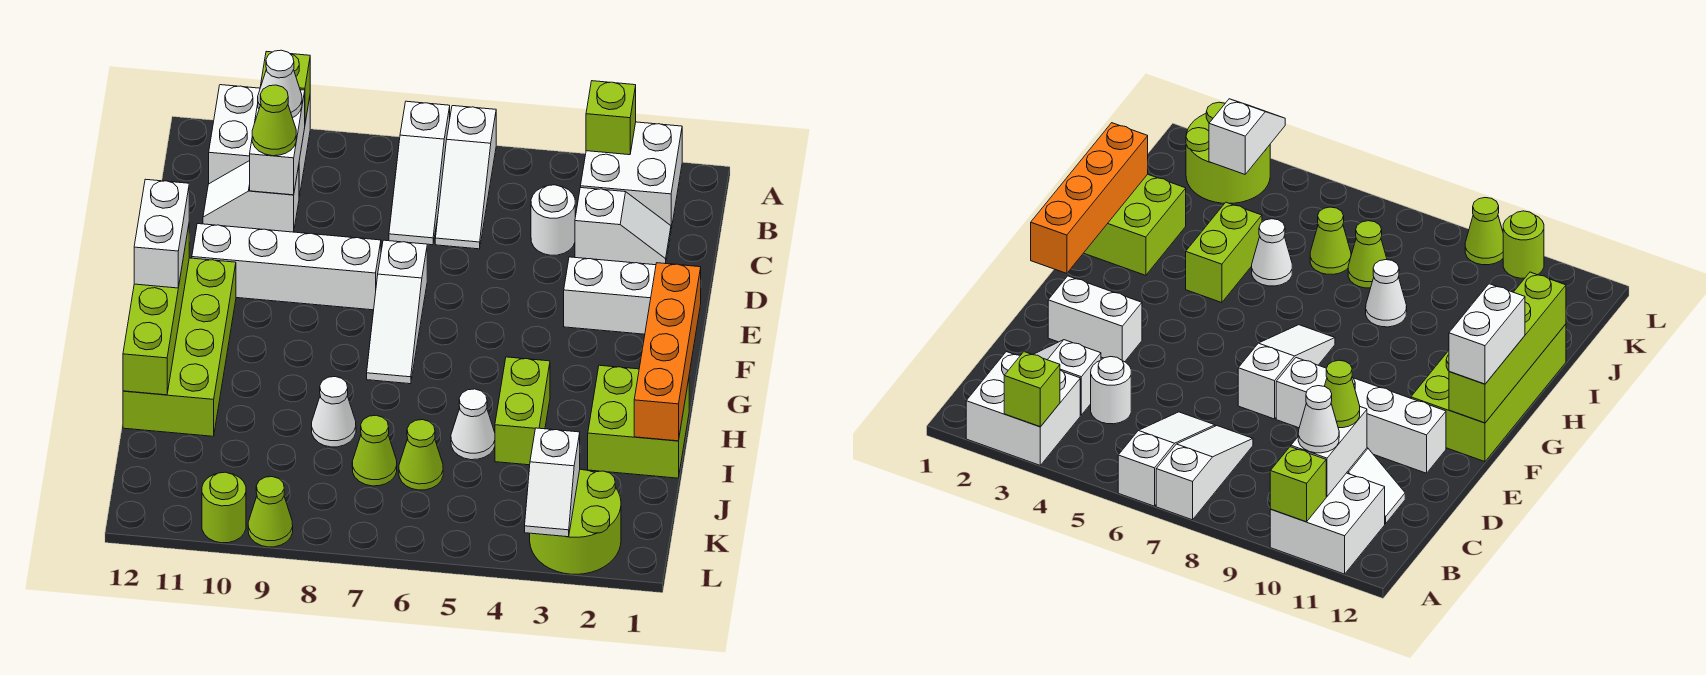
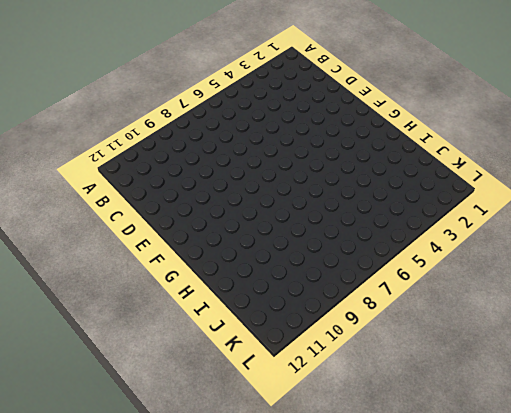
none -> white 2x2 brick [581,122,682,229]
none -> white 1x3 slope [435,106,496,249]
none -> white 1x3 slope [389,101,450,245]

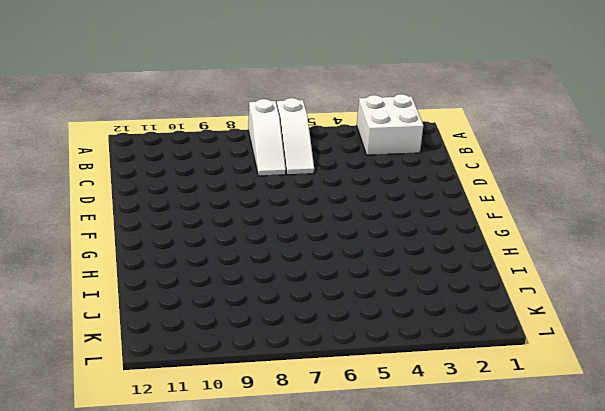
none -> white 2x2 brick [209,85,310,197]
none -> white 1x2 slope [575,188,671,265]
none -> white 1x1 round brick [531,185,575,255]

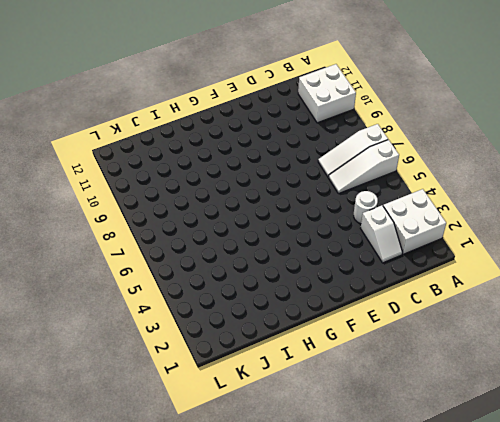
none -> white 1x2 slope [203,161,299,232]
none -> white 1x2 brick [564,257,656,334]
none -> white 1x3 slope [367,240,427,384]

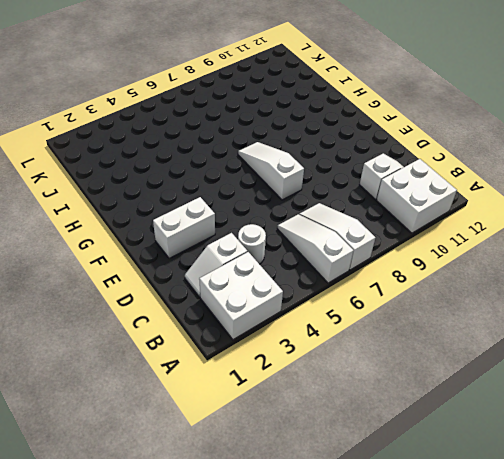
none -> white 1x4 brick [192,224,381,310]
none -> lime 2x4 brick [123,258,236,436]
none -> lime 2x2 brick [588,365,689,478]

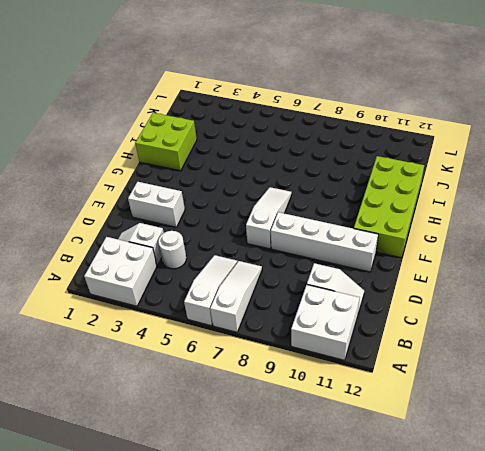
none -> lime 1x2 brick [495,357,550,465]
none -> white 1x1 cone [451,389,495,460]
none -> white 1x1 cone [312,377,356,447]

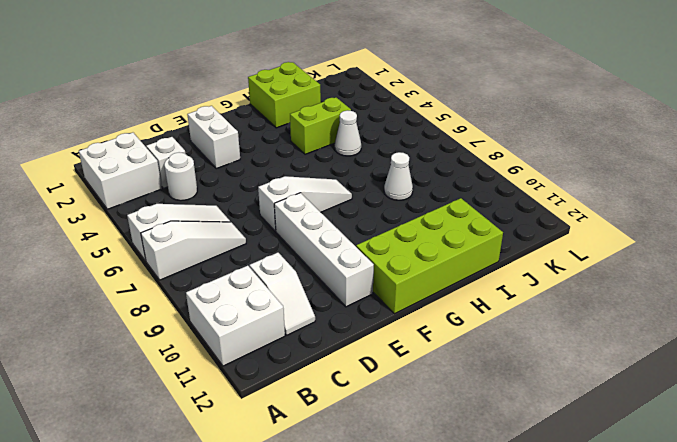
none -> lime 1x1 cone [399,420,443,490]
none -> lime 1x1 cone [352,415,397,486]
none -> lime 2x2 round brick [530,469,621,574]

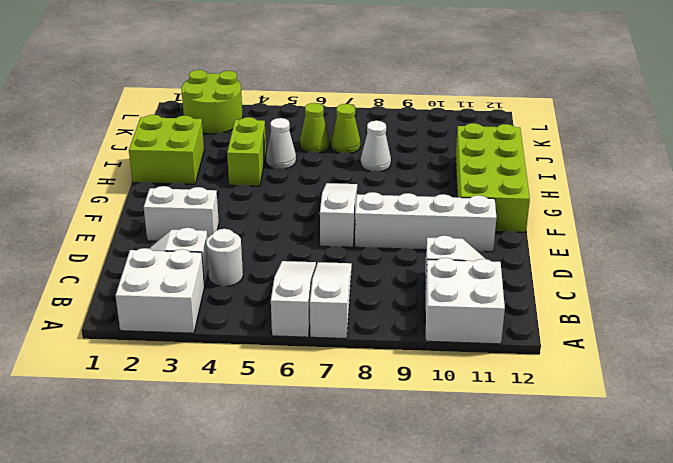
none -> lime 1x1 cone [248,477,293,547]
none -> lime 1x1 round brick [202,472,246,543]
none -> lime 1x1 brick [586,81,636,155]

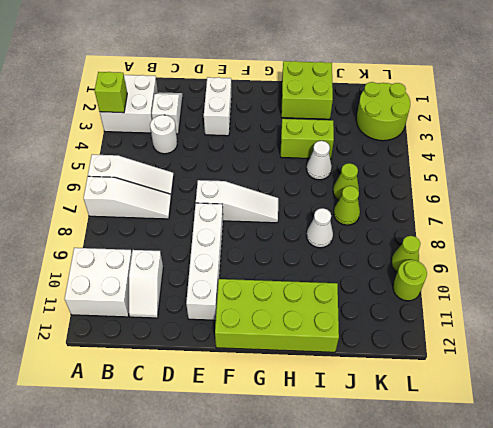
none -> lime 1x1 brick [261,51,310,122]
none -> white 1x2 brick [250,90,305,195]
none -> orange 1x4 brick [634,263,701,441]

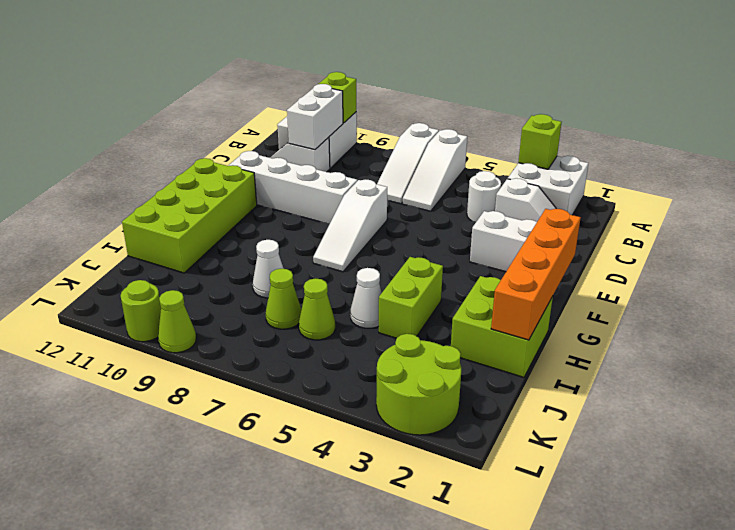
none -> lime 1x4 brick [123,226,189,395]
none -> white 1x2 slope [525,428,580,537]
none -> white 1x1 cone [258,50,302,118]

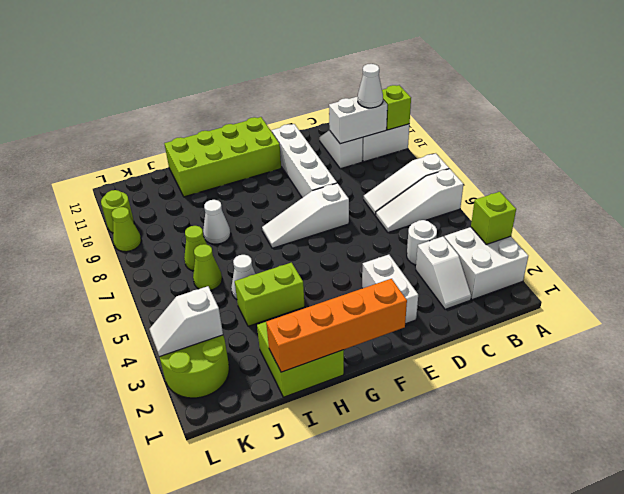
none -> lime 1x4 brick [123,226,189,395]
none -> lime 1x1 cone [252,85,296,156]
none -> white 1x2 brick [134,179,189,288]

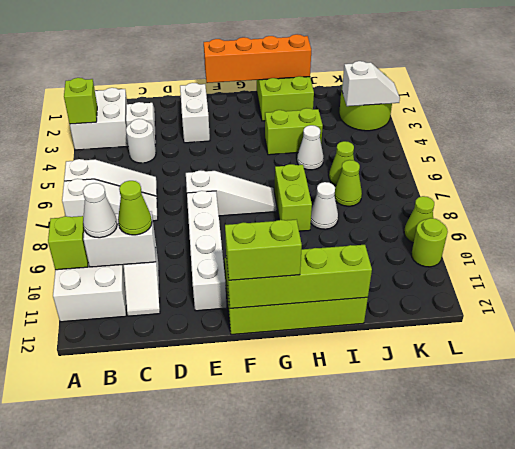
lime 1x2 brick [225,220,302,280] -> white 1x2 brick [134,179,189,288]
lime 1x2 brick [275,164,312,231] -> none

